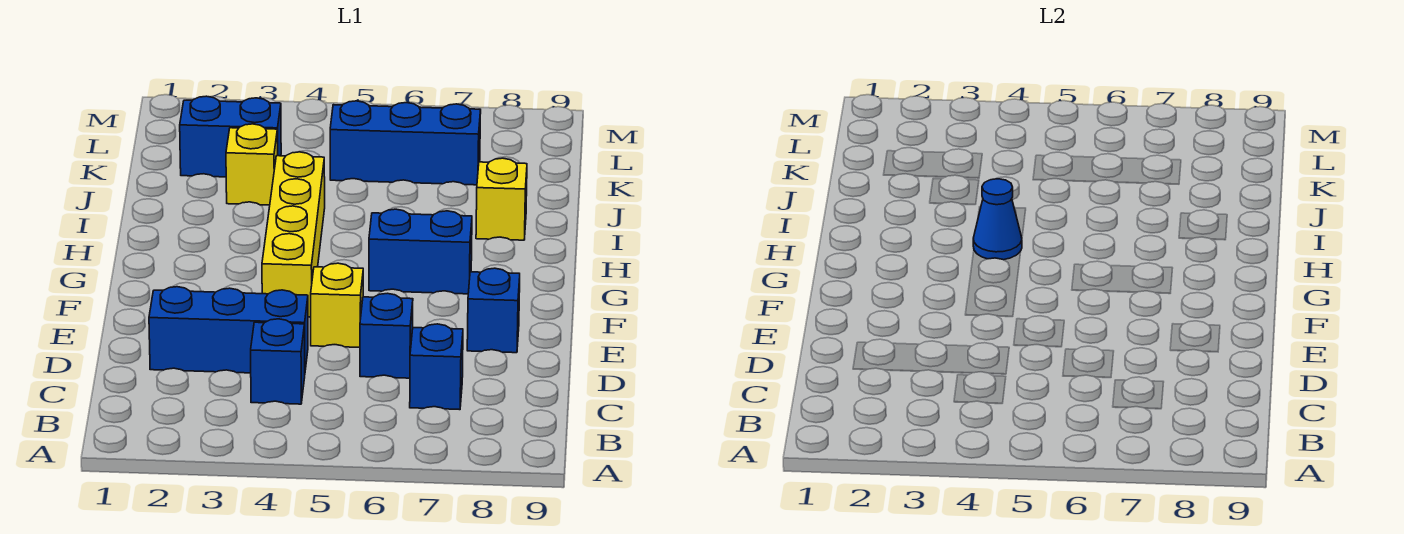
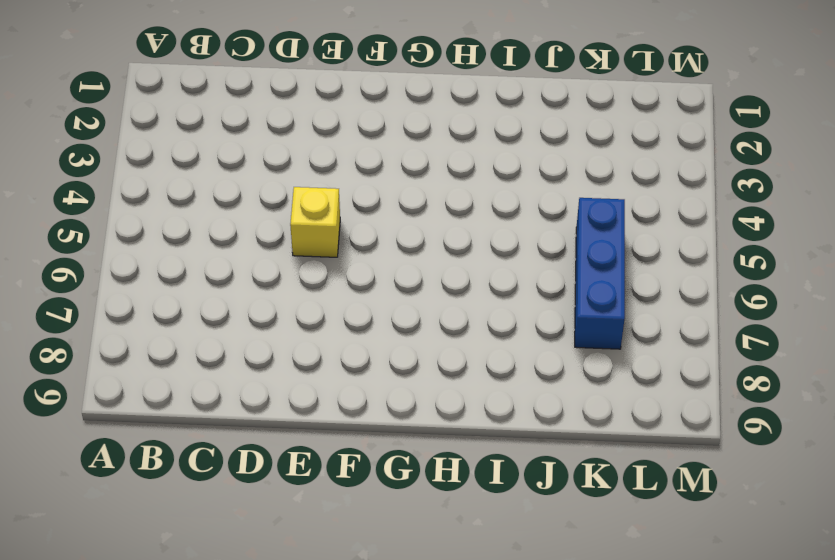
none -> blue 1x1 brick [251,319,305,404]
none -> blue 1x1 brick [410,324,463,410]
none -> blue 1x3 brick [149,287,308,373]

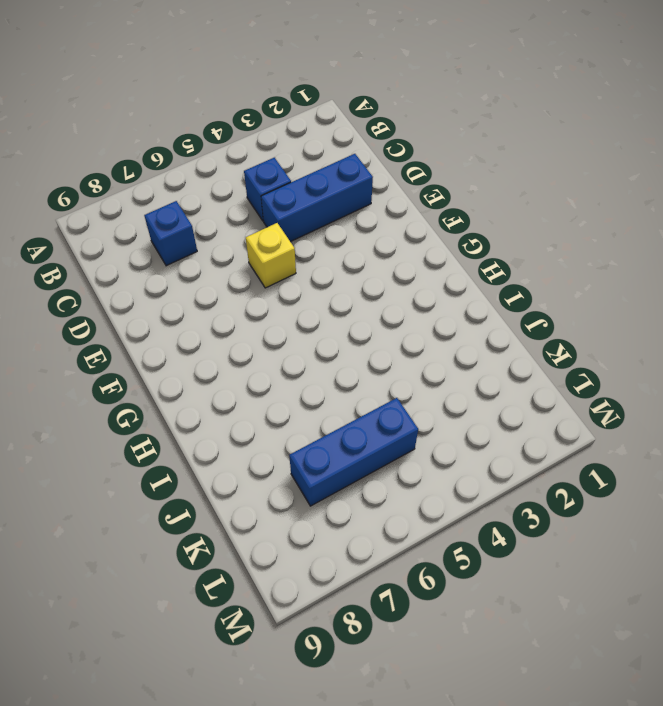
none -> blue 1x1 brick [360,293,413,378]
none -> blue 1x1 brick [467,268,520,353]
none -> yellow 1x4 brick [262,152,325,317]

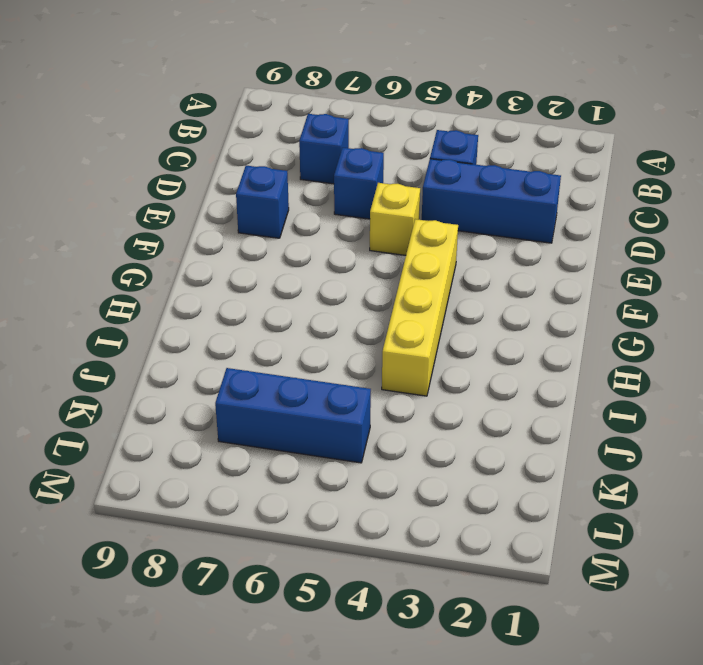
none -> blue 1x2 brick [369,209,472,294]
none -> yellow 1x1 brick [476,158,527,240]
none -> yellow 1x1 brick [226,124,278,205]

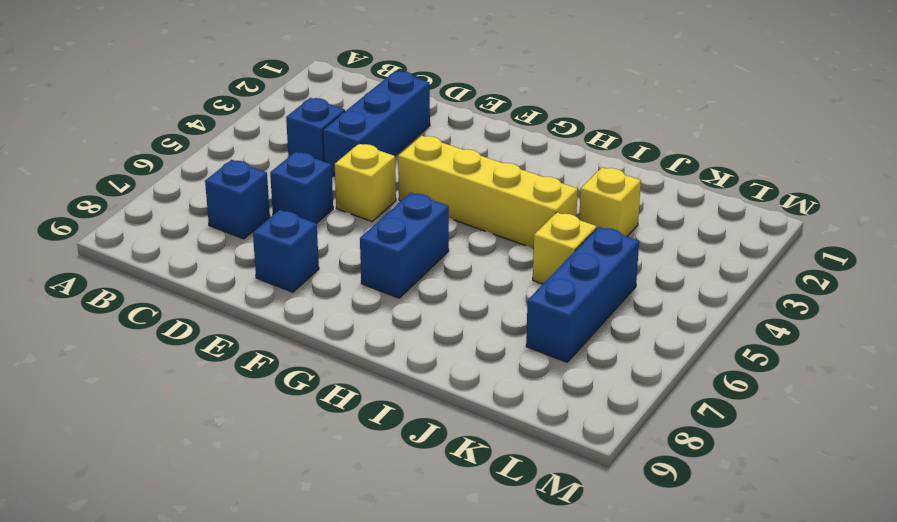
yellow 1x1 brick [533,212,596,284] -> yellow 1x1 brick moved to [476,158,527,240]
none -> blue 1x2 brick [180,96,281,177]
none -> blue 1x1 cone [973,179,1022,260]

